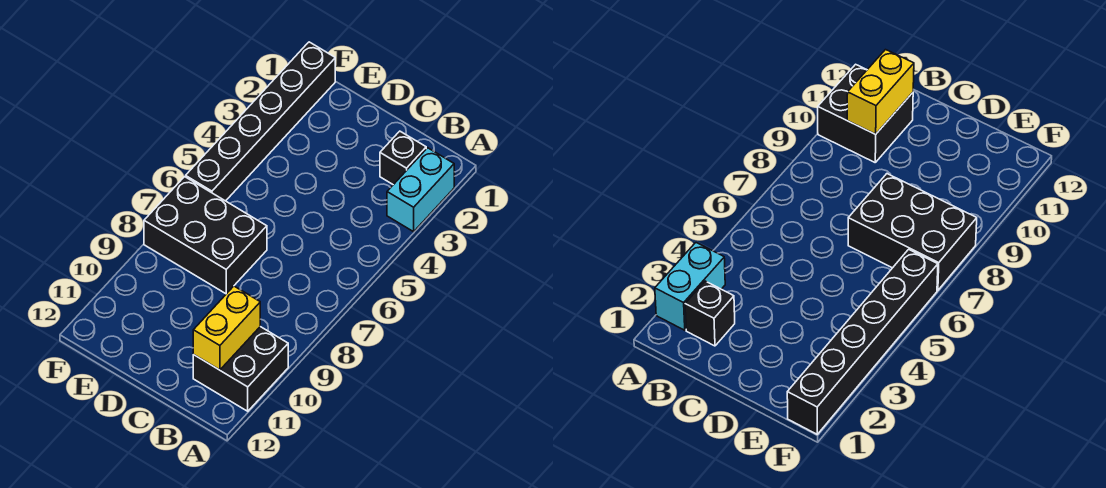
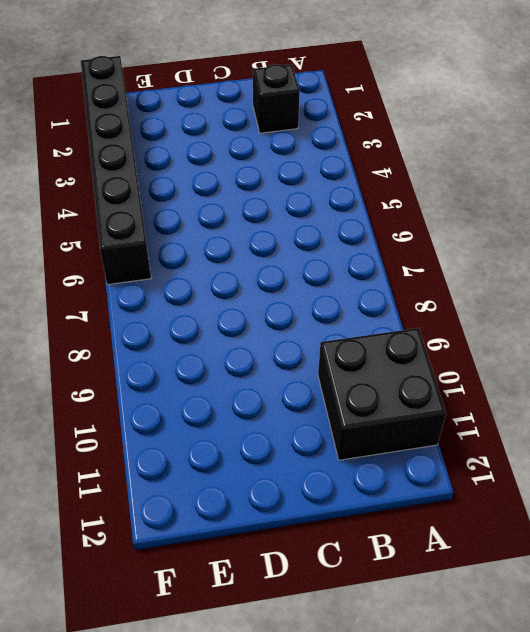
none -> cyan 1x2 brick [387,148,454,232]
none -> black 2x3 brick [144,177,267,294]

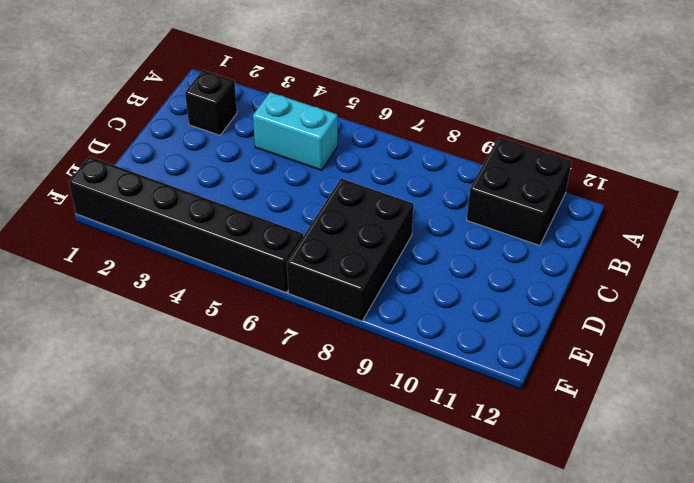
cyan 1x2 brick [253,92,337,170] -> cyan 1x2 brick moved to [387,148,454,232]
none -> yellow 1x2 brick [193,286,260,370]

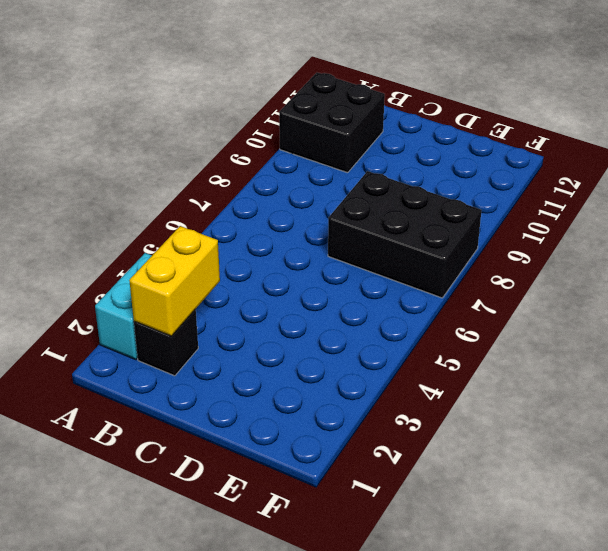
yellow 1x2 brick [129,226,220,336] -> yellow 1x2 brick moved to [193,286,260,370]
none -> black 1x6 brick [186,42,335,201]

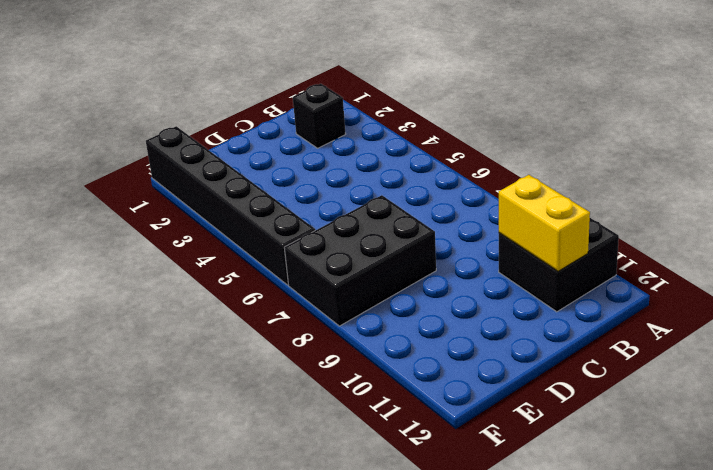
none -> cyan 1x2 brick [387,148,454,232]

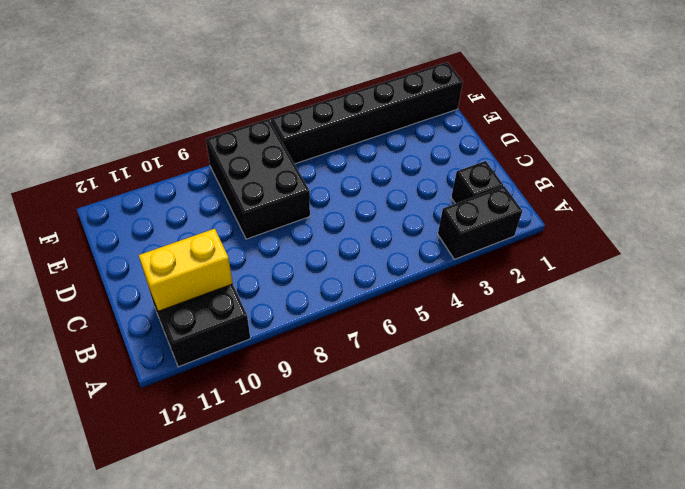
black 1x2 brick [438,186,522,259] -> cyan 1x2 brick [387,148,454,232]

